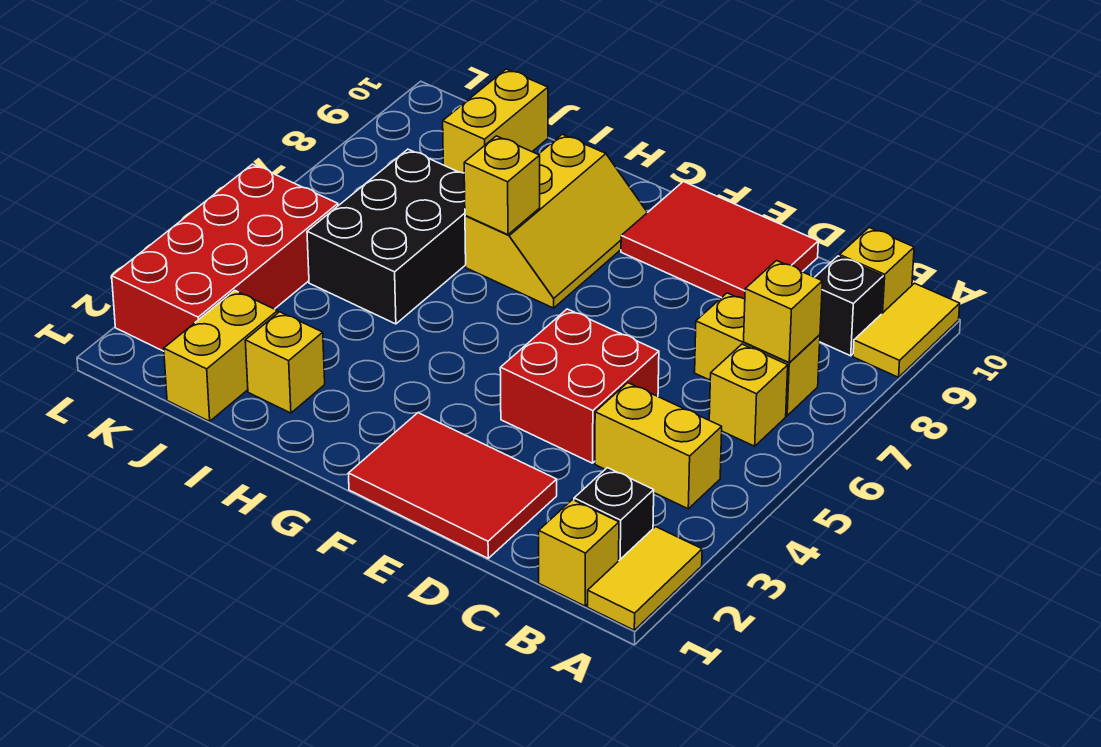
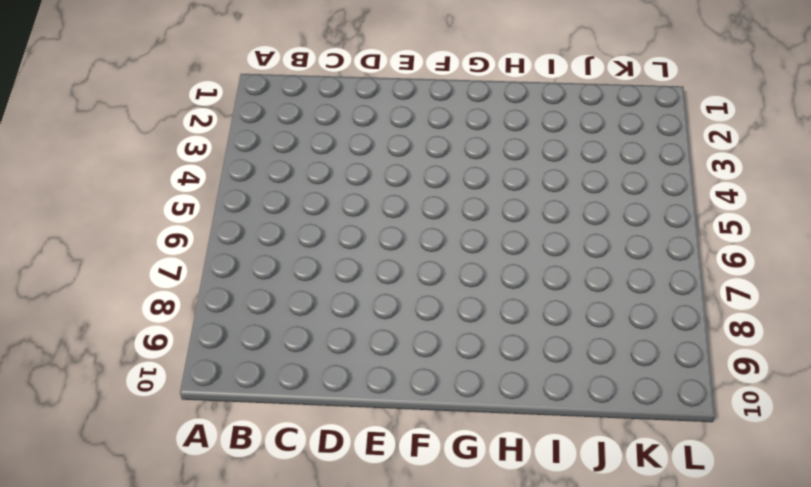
none -> yellow 1x2 tile [588,527,702,630]
none -> yellow 1x2 tile [853,283,960,377]
none -> yellow 1x1 brick [539,500,619,606]

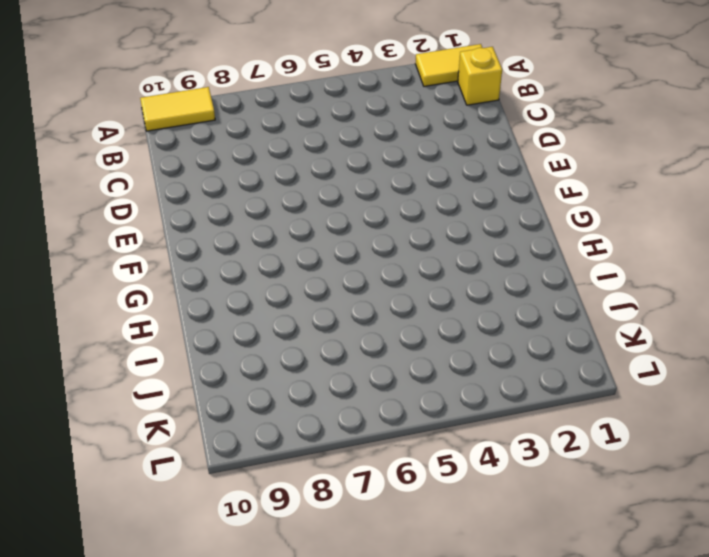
none -> black 1x1 brick [574,468,654,560]
none -> yellow 1x2 brick [595,383,722,509]
none -> yellow 1x1 brick [709,344,788,446]

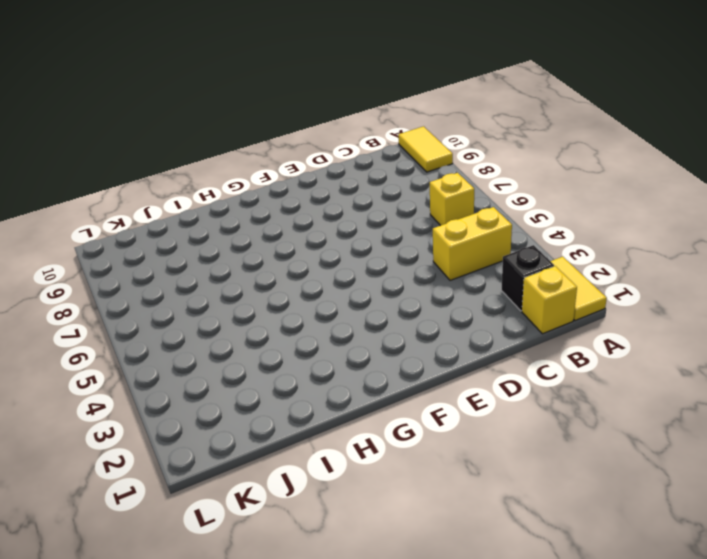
none -> yellow 1x2 brick [695,293,820,416]
none -> black 1x1 brick [815,256,883,356]
none -> yellow 1x1 brick [839,227,914,314]

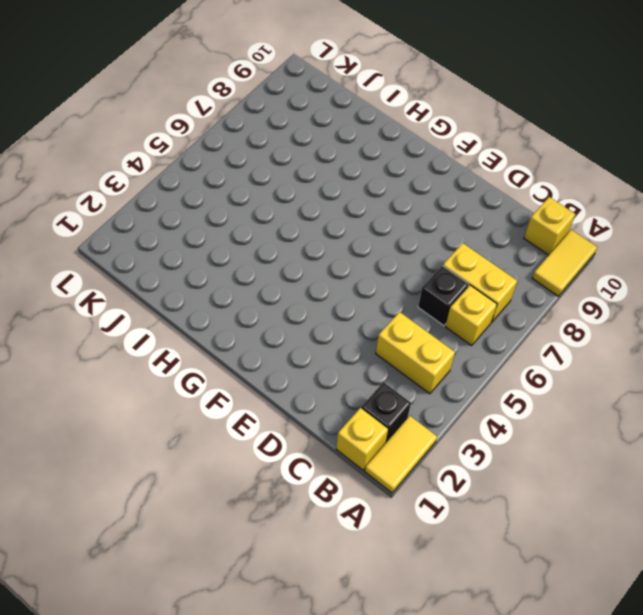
black 1x1 brick [418,266,469,326] -> black 1x1 brick moved to [815,256,883,356]
none -> red 2x3 tile [348,413,557,558]
none -> red 2x2 brick [500,309,659,463]
none -> red 2x3 tile [621,182,818,299]

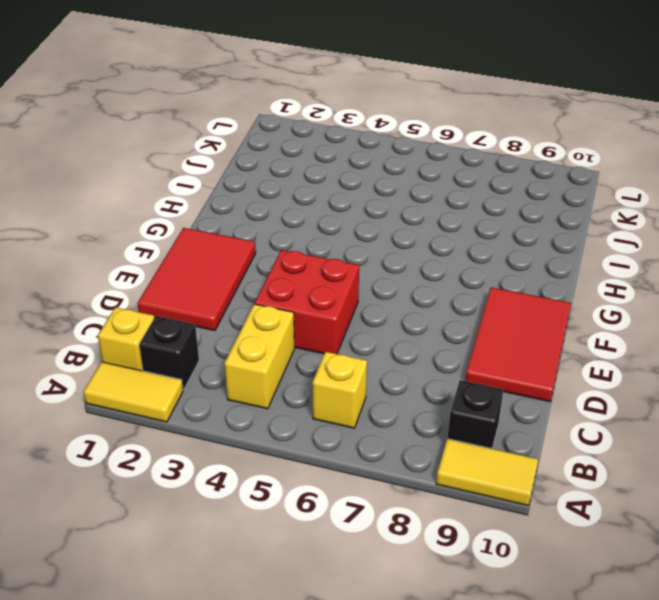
none -> yellow 1x2 brick [695,293,820,416]
none -> yellow 1x1 brick [839,227,914,314]
none -> yellow 2x3 slope [465,134,647,308]

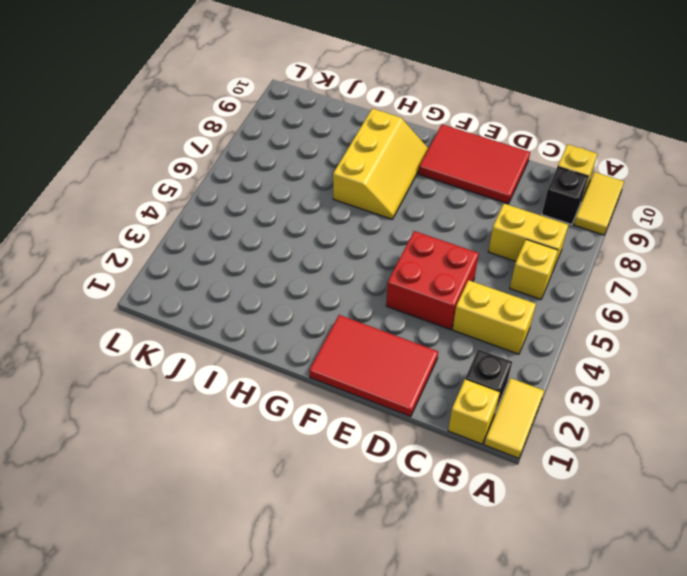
none -> yellow 1x1 brick [245,312,325,413]
none -> black 2x3 brick [307,149,466,324]
none -> yellow 1x2 brick [164,290,278,421]

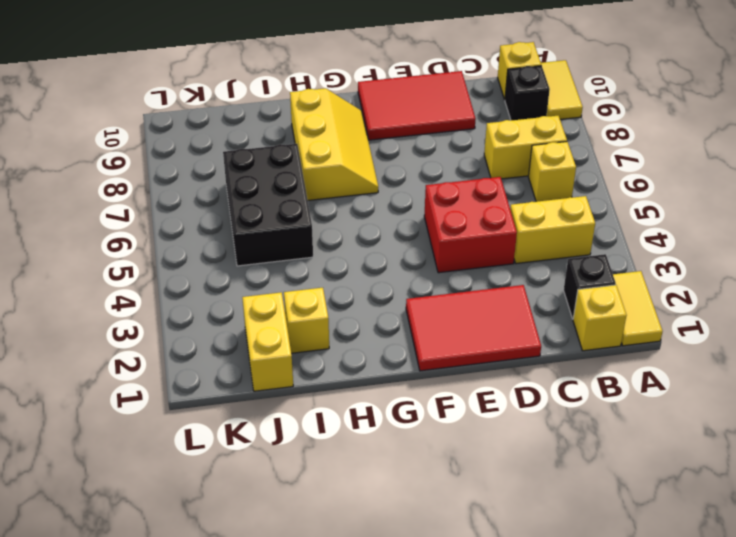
none -> yellow 1x2 brick [443,69,548,173]
none -> red 2x4 brick [112,164,338,351]
none -> yellow 1x1 brick [744,261,822,362]

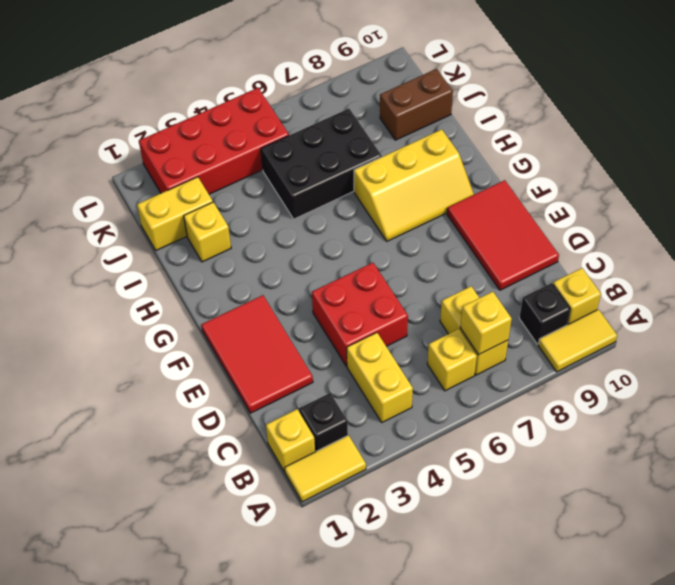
brown 1x2 brick [380,69,453,140] -> yellow 1x2 brick [443,69,548,173]
none -> yellow 1x1 brick [464,136,540,235]

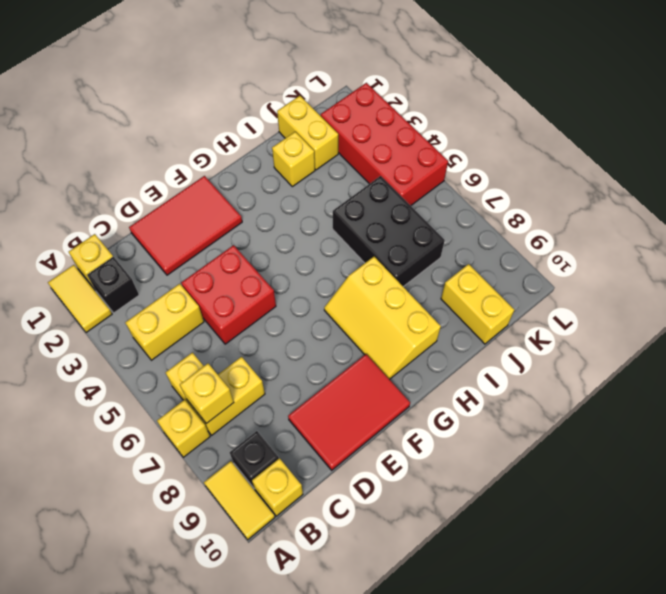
yellow 1x1 brick [157,400,210,457] -> yellow 1x1 brick moved to [464,136,540,235]

